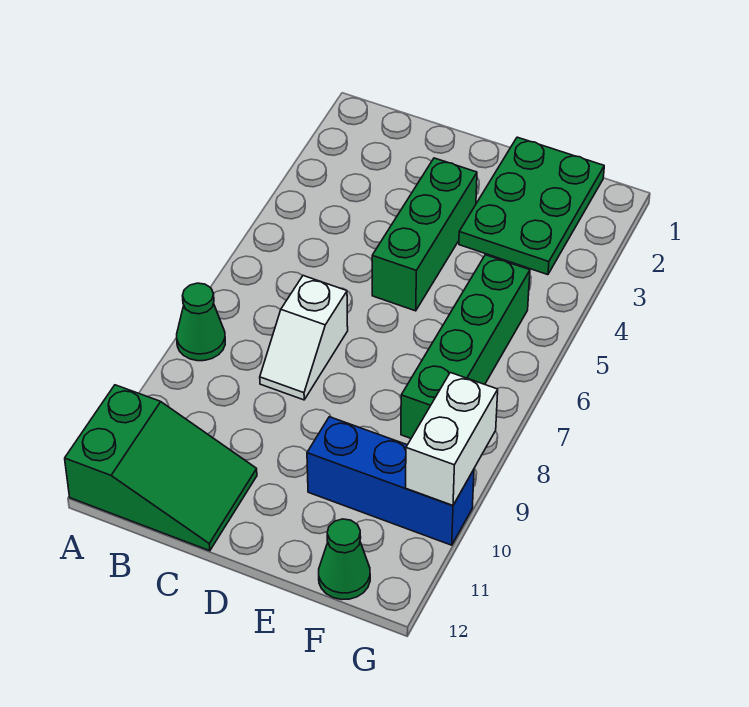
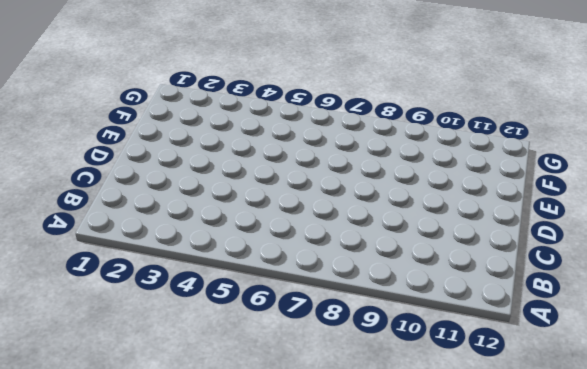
none -> green 1x1 cone [177,283,225,361]
none -> green 2x3 slope [65,385,257,551]

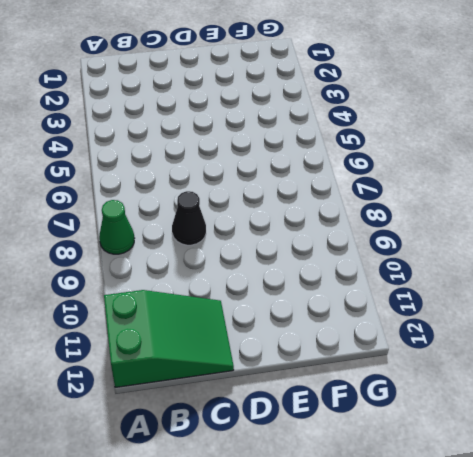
black 1x1 cone [172,191,206,245] -> white 1x2 slope [260,276,348,400]
none -> green 1x3 brick [372,158,477,311]
none -> green 2x3 plate [459,137,604,275]

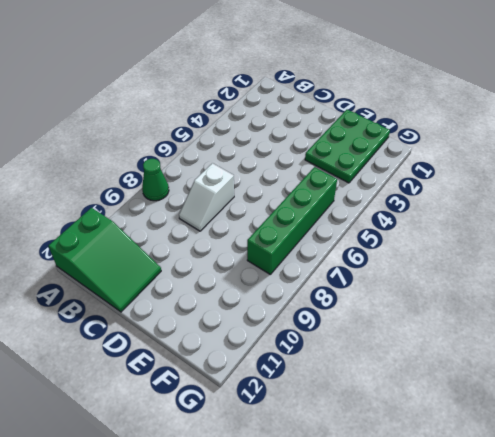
none -> green 1x3 brick [372,158,477,311]
none -> blue 1x3 brick [307,417,474,545]

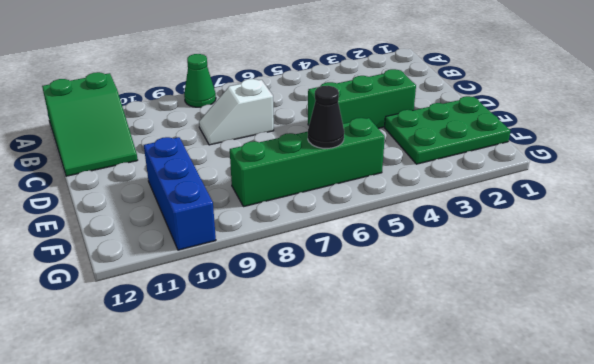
black 1x1 cone [308,86,344,148] -> none
none -> green 1x1 cone [319,519,370,600]
none -> white 1x2 brick [406,373,498,506]

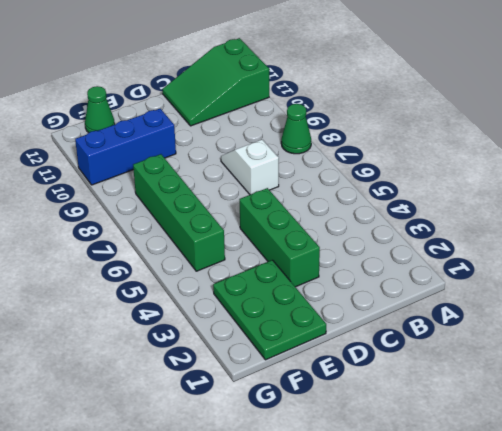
none -> white 1x2 brick [406,373,498,506]

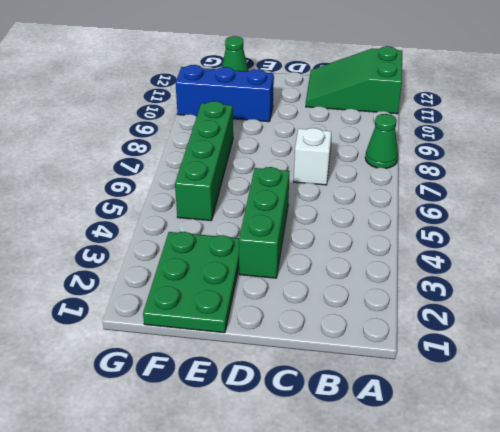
none -> white 1x2 brick [406,373,498,506]

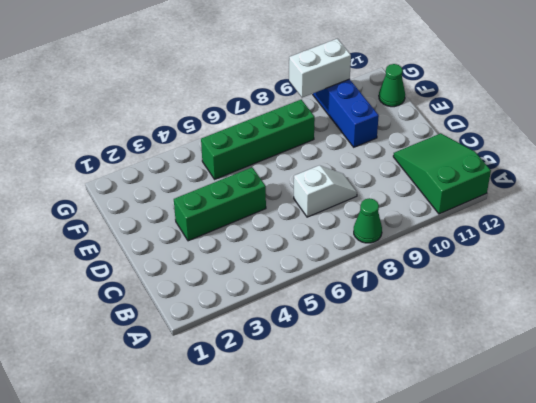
none -> green 2x3 plate [459,137,604,275]

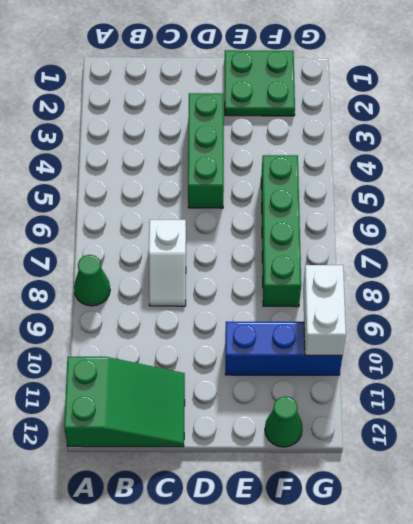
green 2x2 plate [225,50,295,116] -> green 2x3 plate [459,137,604,275]

